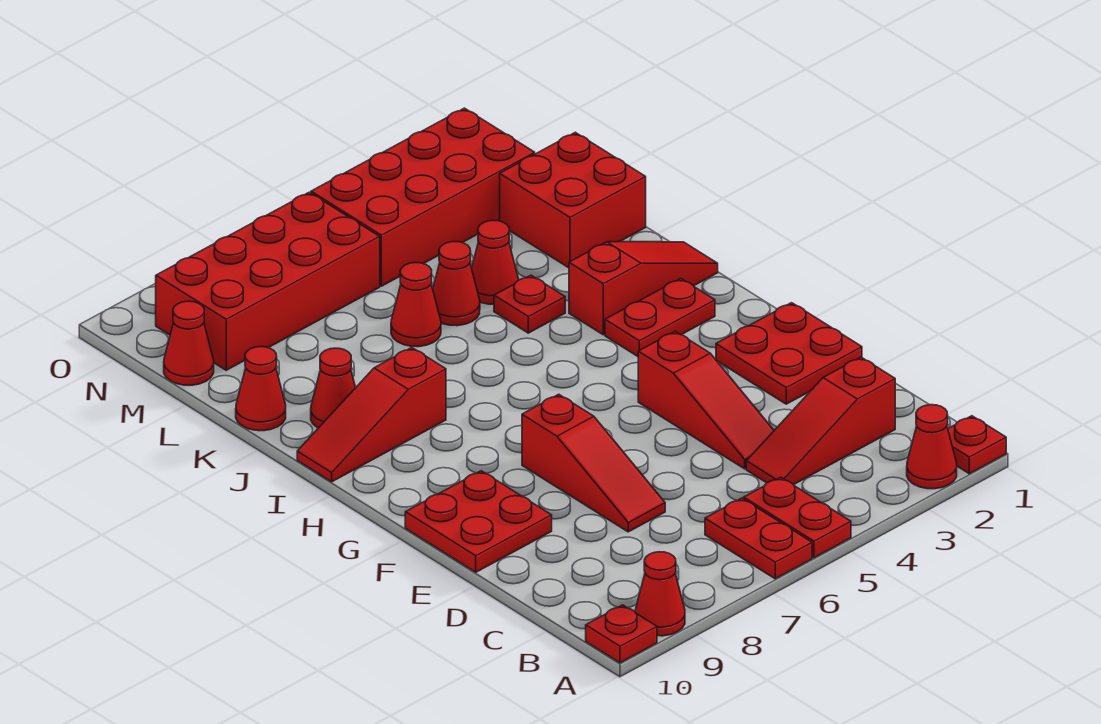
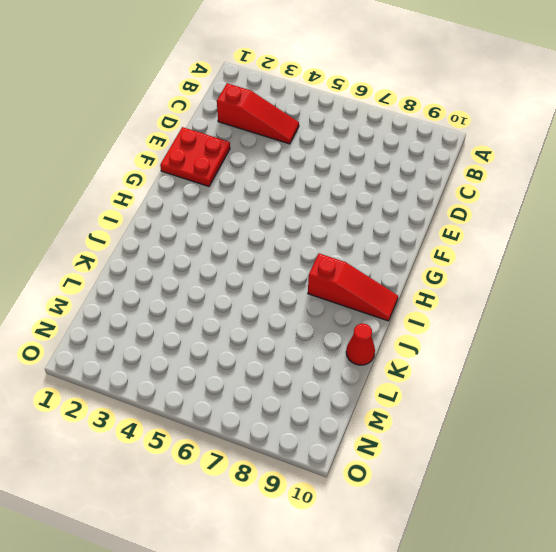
none -> red 1x1 plate [948,416,1006,474]
none -> red 1x1 cone [907,405,957,489]
none -> red 1x2 plate [744,477,851,558]

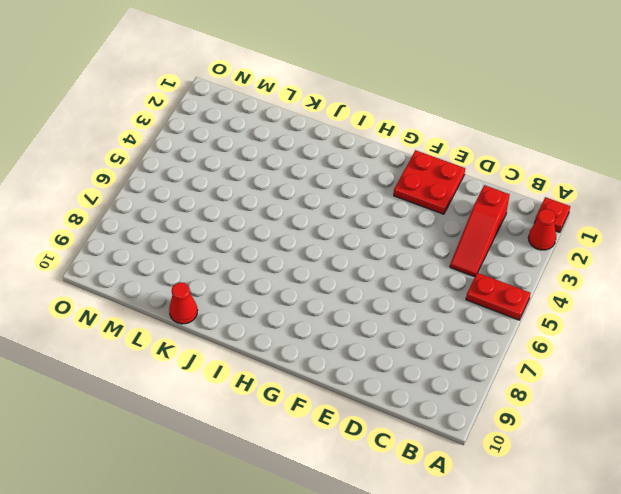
none -> red 1x2 plate [705,498,812,579]
none -> red 1x1 cone [635,552,685,636]
none -> red 1x1 plate [586,605,657,663]

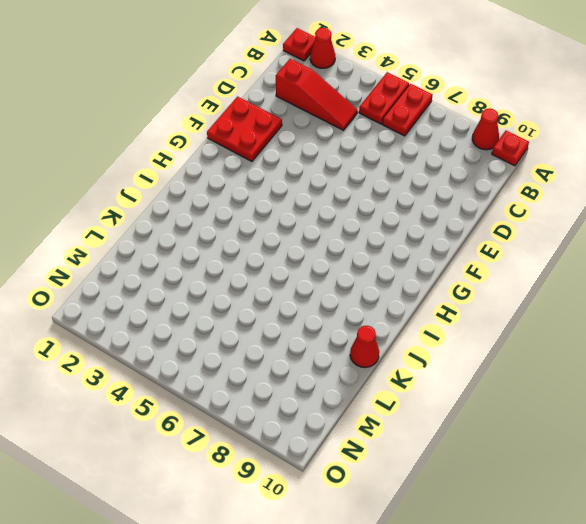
none -> red 1x3 slope [638,331,774,469]
none -> red 1x3 slope [522,394,665,532]
none -> red 2x2 plate [405,471,552,572]

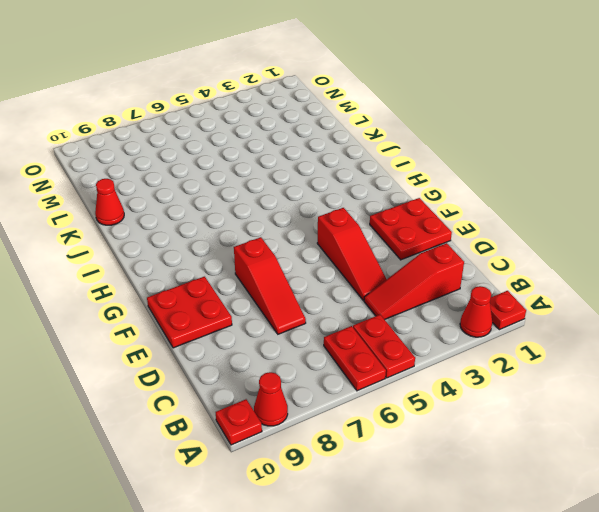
none -> red 1x2 plate [605,278,715,356]
none -> red 1x3 slope [569,242,718,335]
none -> red 1x3 slope [297,348,446,482]

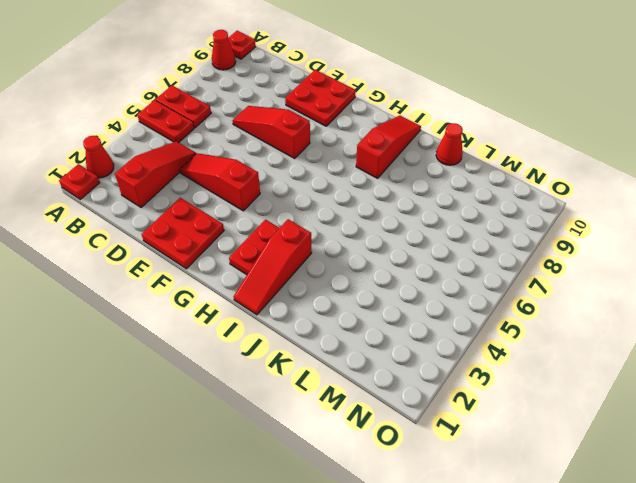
none -> red 1x1 plate [494,275,565,333]
none -> red 1x1 cone [311,348,356,428]
none -> red 2x2 brick [500,132,646,268]

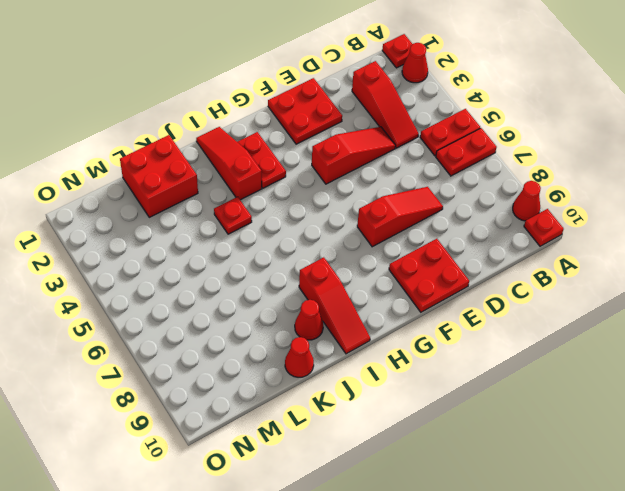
none -> red 1x1 cone [472,220,519,304]
none -> red 1x1 cone [433,241,480,326]
none -> red 1x1 cone [391,262,441,347]

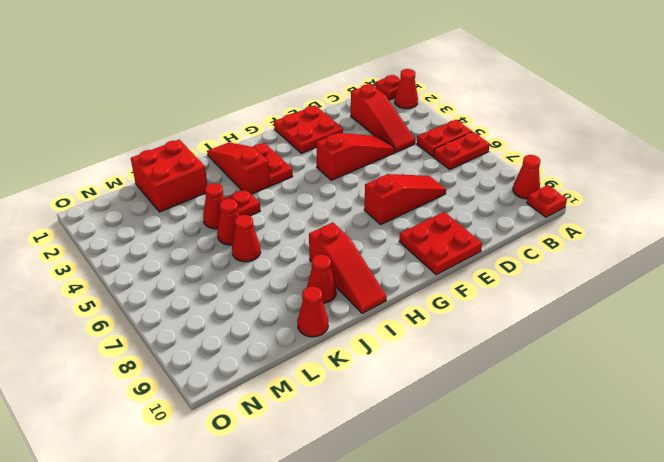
none -> red 2x4 brick [311,108,535,286]
none -> red 2x4 brick [156,192,380,370]
none -> red 1x1 cone [164,301,214,385]

